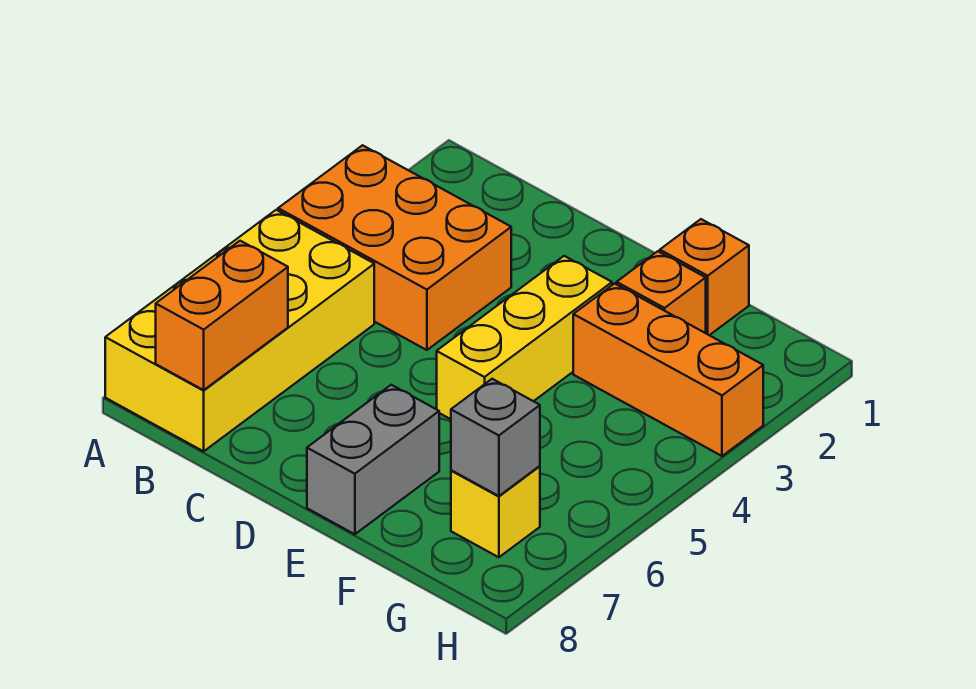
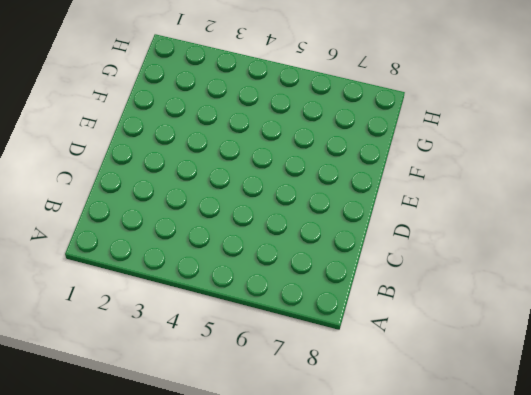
none -> orange 2x3 brick [278,145,511,350]
none -> yellow 2x4 brick [105,210,374,451]

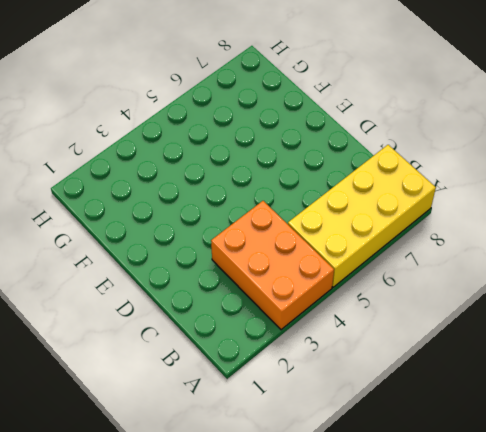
none -> yellow 1x3 brick [437,256,612,419]
none -> grey 1x2 brick [307,385,439,534]

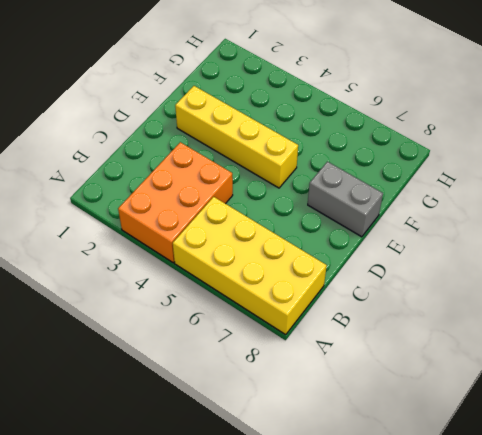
yellow 1x4 brick [175,86,298,188] -> yellow 1x3 brick [437,256,612,419]
none -> orange 1x1 brick [660,219,749,335]
none -> orange 1x1 brick [617,251,706,333]

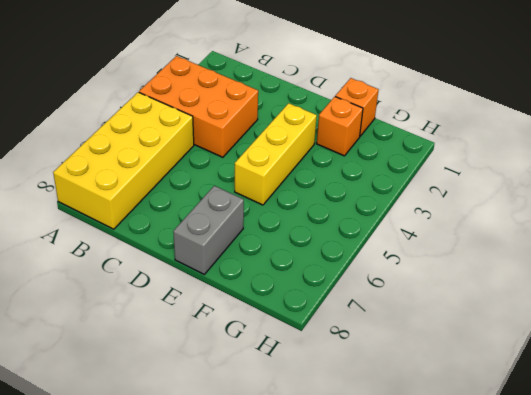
none -> orange 1x3 brick [573,284,763,456]
none -> yellow 1x1 brick [451,466,540,557]

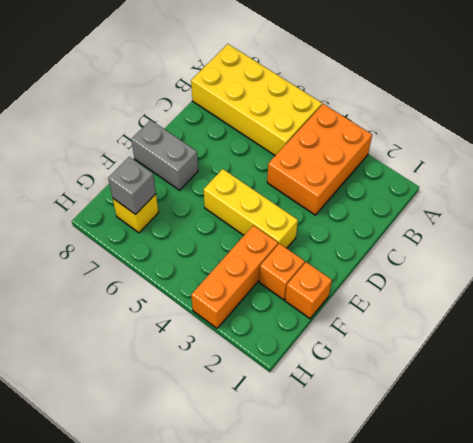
none -> orange 1x2 brick [156,241,288,390]

